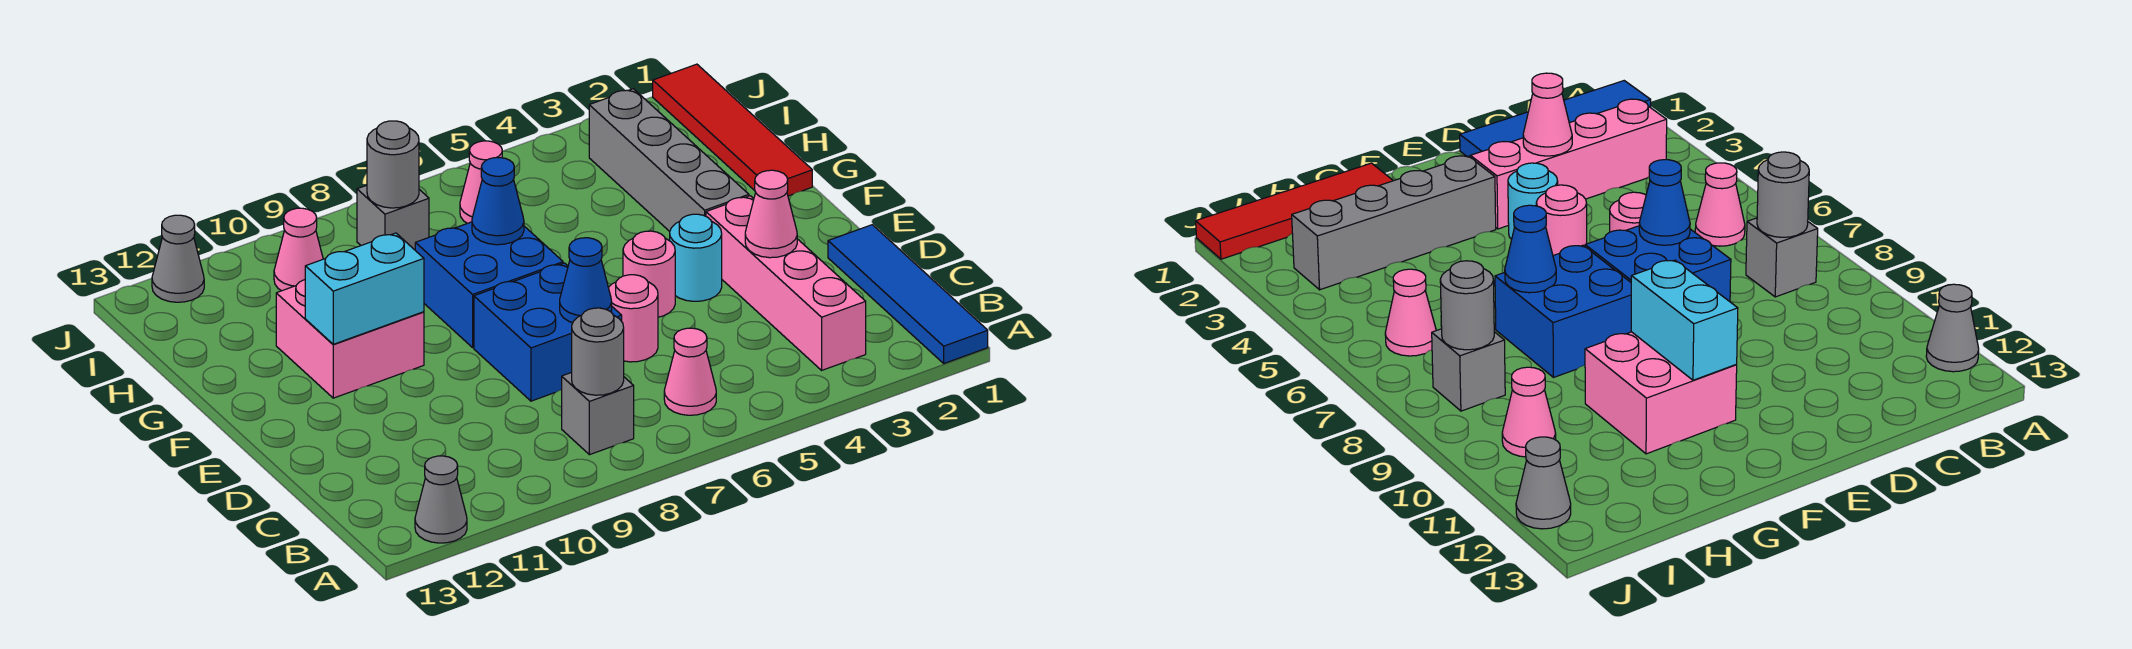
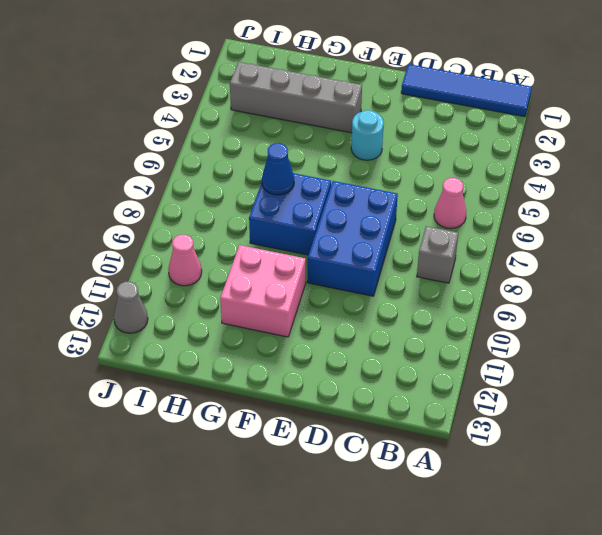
blue 2x3 brick [308,181,398,296] -> blue 2x2 brick [474,263,622,401]
none -> grey 1x1 cone [415,456,467,543]
none -> pink 1x4 brick [706,196,866,370]
none -> pink 1x1 round brick [608,275,658,362]

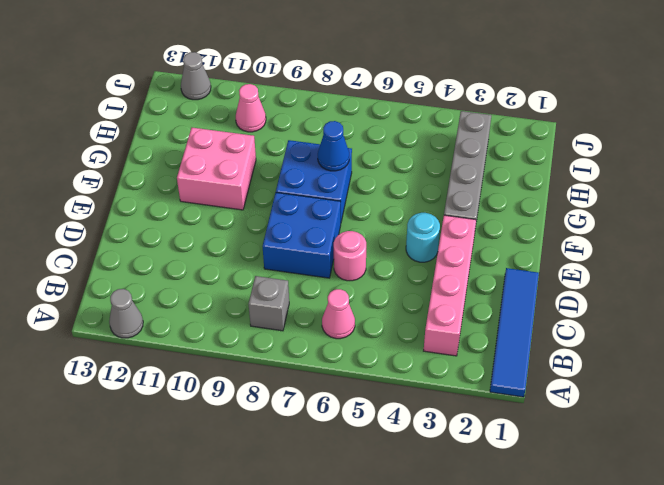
none -> pink 1x1 round brick [623,231,675,317]
none -> red 1x4 tile [653,64,812,196]
none -> pink 1x1 cone [460,141,502,223]

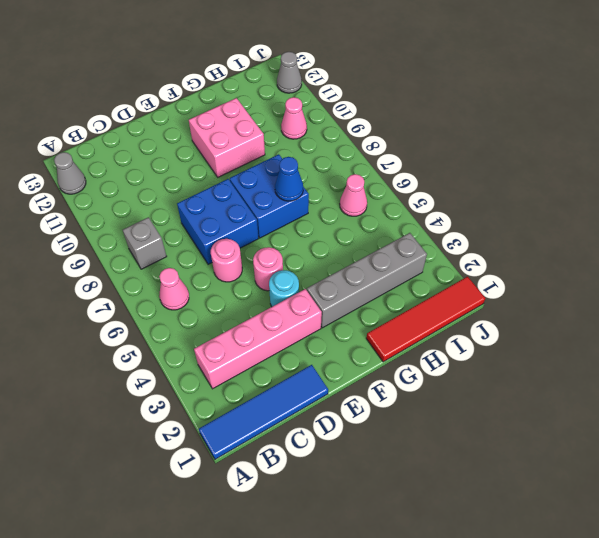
none -> grey 1x1 brick [357,185,429,250]
none -> grey 1x1 round brick [572,308,624,395]
none -> pink 1x1 cone [745,170,797,258]

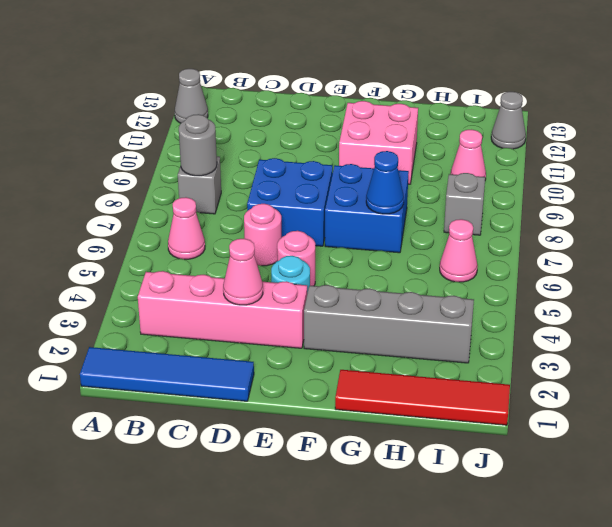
none -> blue 1x1 cone [560,238,612,323]
none -> cyan 1x2 brick [305,233,424,344]
none -> grey 1x1 round brick [367,121,419,208]

